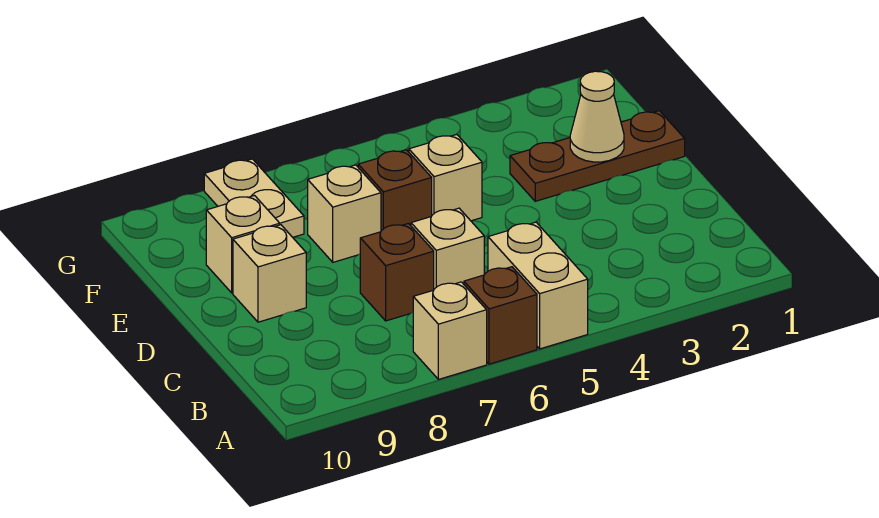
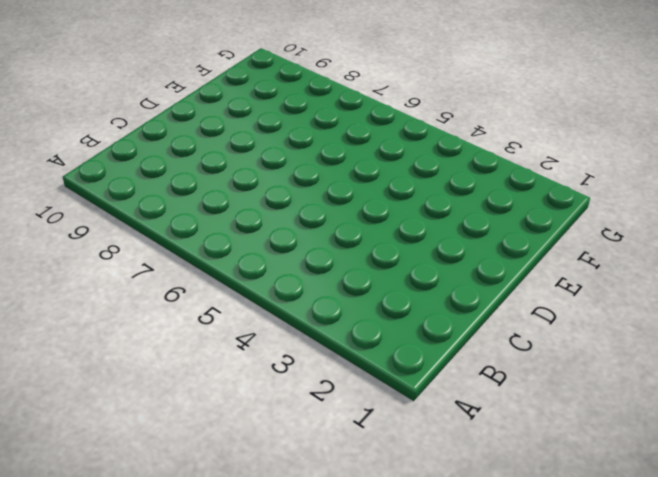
none -> tan 1x2 brick [488,222,588,349]
none -> brown 1x1 brick [464,267,537,364]
none -> tan 1x1 brick [413,282,487,379]

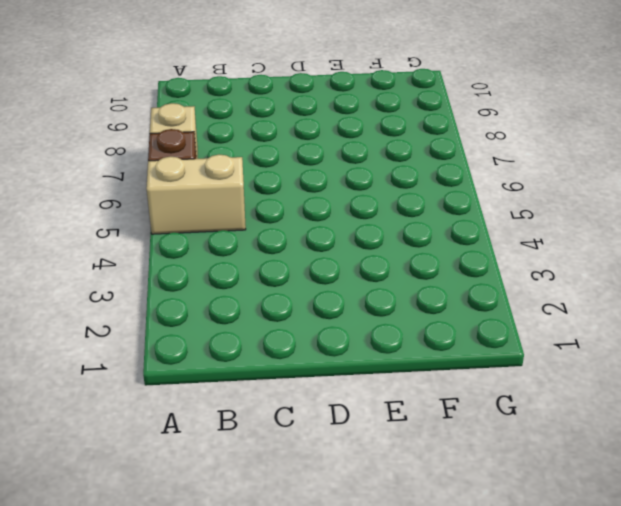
none -> tan 1x1 brick [411,208,484,289]
none -> brown 1x1 brick [360,224,434,321]
none -> tan 1x1 brick [233,225,306,322]

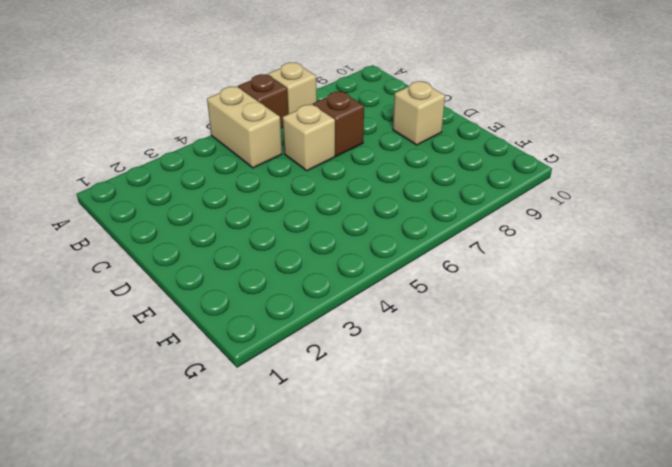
none -> brown 1x3 plate [510,111,685,201]
none -> tan 1x1 brick [409,135,482,221]
none -> brown 1x1 brick [358,150,432,231]

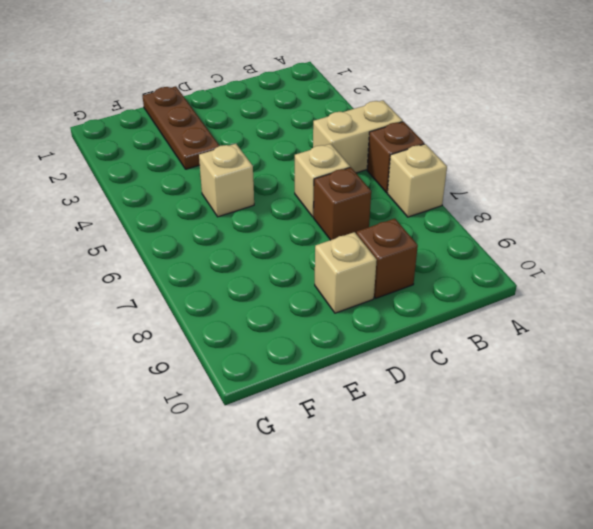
brown 1x1 brick [357,219,418,298] -> brown 1x1 brick moved to [358,150,432,231]
none -> tan 1x1 brick [308,165,381,262]
none -> tan 1x1 brick [206,196,280,293]
none -> tan 1x2 plate [204,159,304,237]

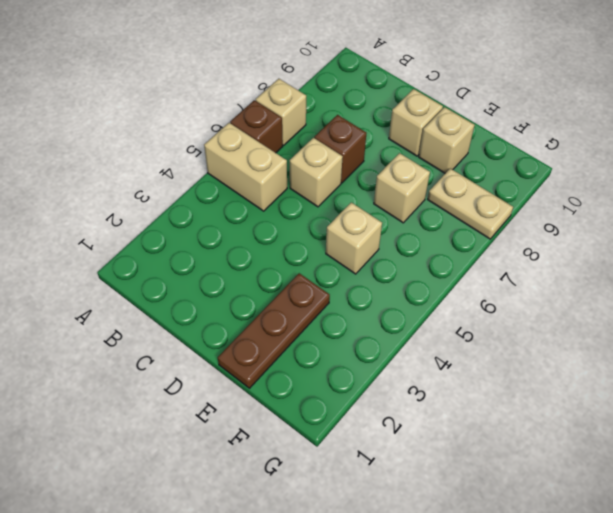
none -> brown 1x1 brick [358,150,432,231]
none -> tan 1x1 cone [570,71,624,162]

